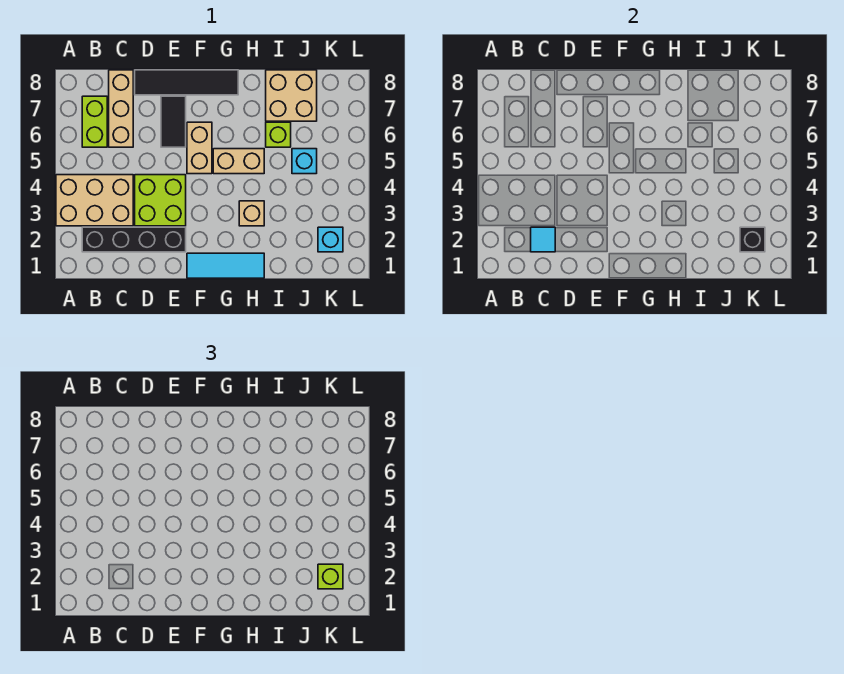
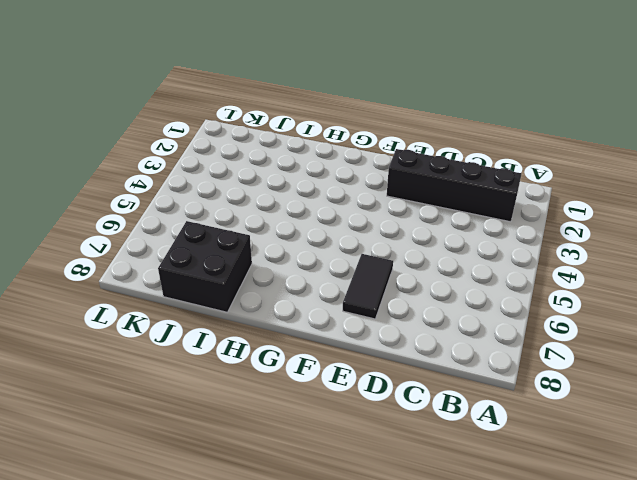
black 2x2 brick [158,221,252,312] -> tan 2x2 brick [266,70,317,121]
none -> tan 2x3 brick [56,175,133,226]
none -> lime 1x2 brick [82,96,107,147]
none -> tan 1x3 brick [109,70,133,147]

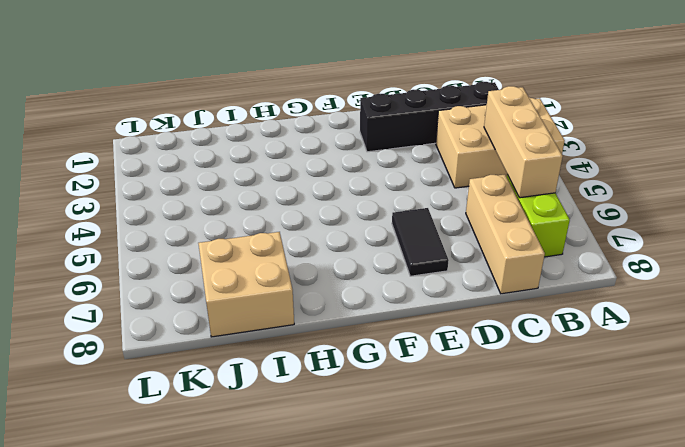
tan 1x3 brick [484,86,563,198] -> none
none -> lime 2x2 brick [135,175,186,226]
none -> black 1x4 tile [135,70,238,95]
none -> cyan 1x3 tile [187,253,264,278]

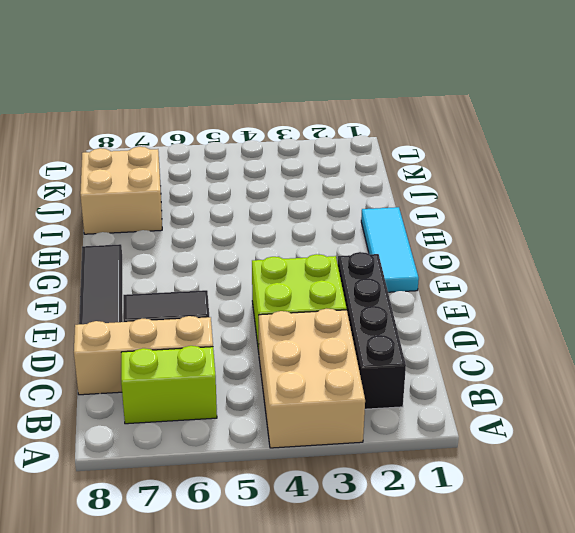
none -> tan 1x2 brick [187,122,212,174]
none -> tan 1x2 brick [213,149,264,174]
none -> tan 1x1 brick [239,201,264,226]

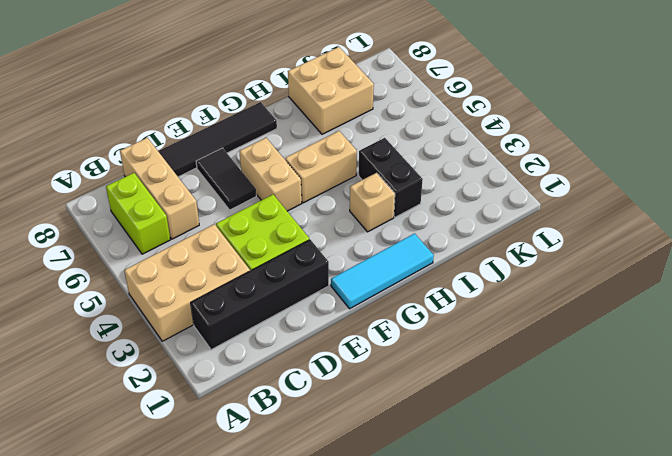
black 1x2 brick [359,138,423,217] -> none
none -> lime 1x1 brick [266,122,291,147]
none -> cyan 1x1 brick [292,149,317,174]
none -> cyan 1x1 brick [318,227,343,252]

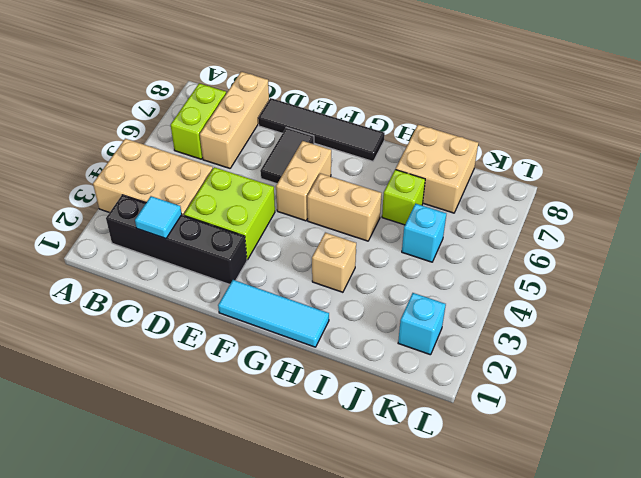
none -> black 1x1 brick [740,227,765,252]
none -> lime 1x1 brick [318,564,343,589]

